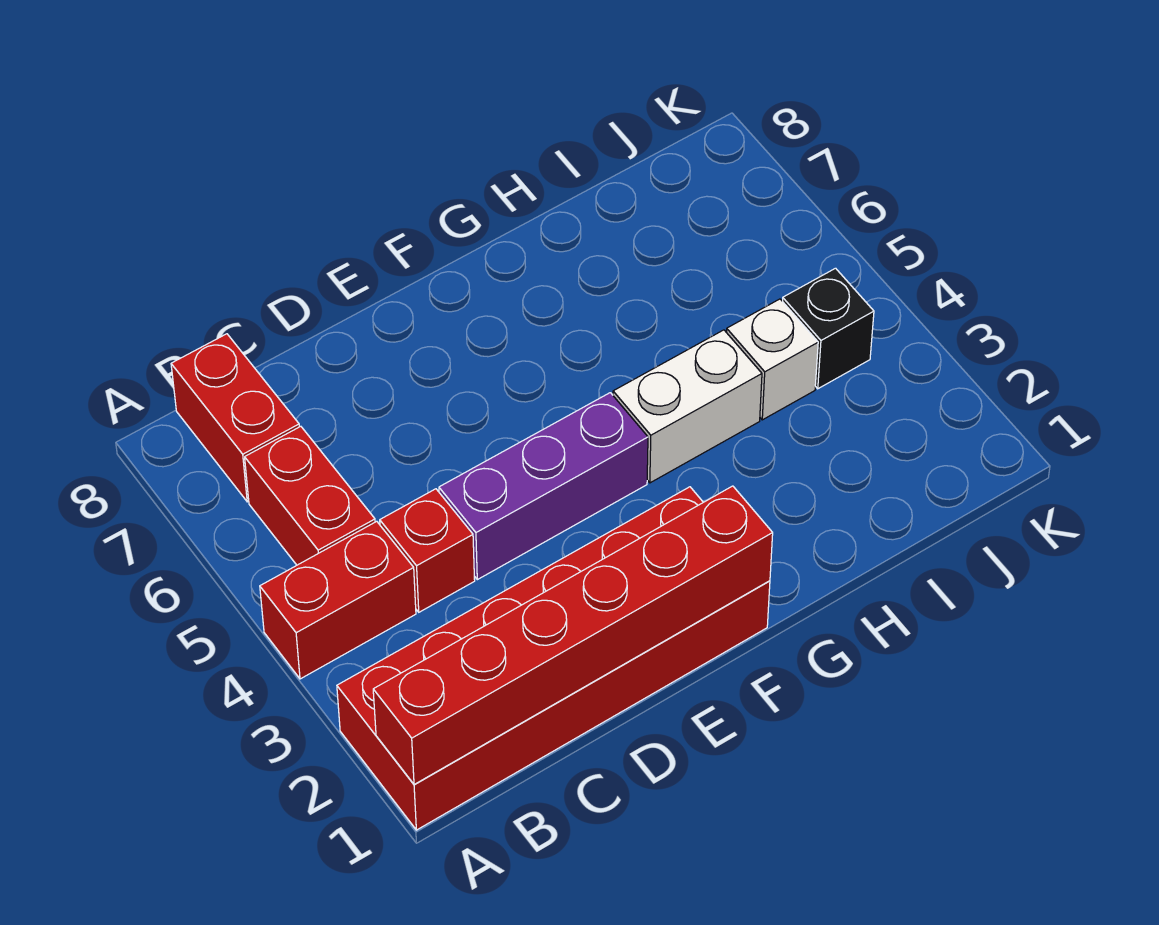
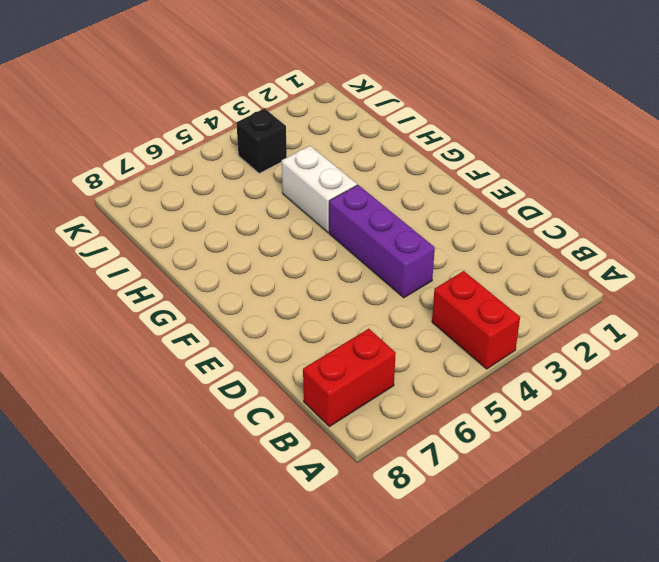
none -> red 2x6 brick [337,487,770,830]
none -> red 1x2 brick [245,426,375,565]

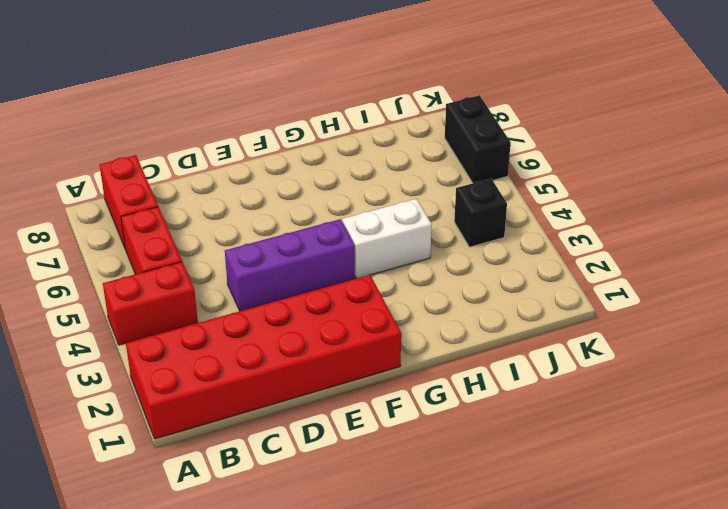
black 1x2 brick [445,95,511,183] -> none
none -> red 1x1 brick [380,489,475,612]
none -> white 1x1 brick [727,299,818,420]

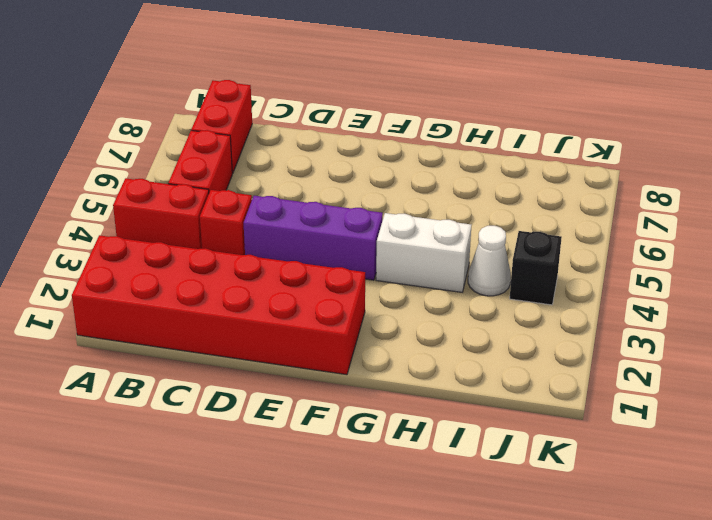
white 1x1 cone [468,226,511,296] -> white 1x1 brick [727,299,818,420]
none -> red 1x6 brick [373,486,773,784]

